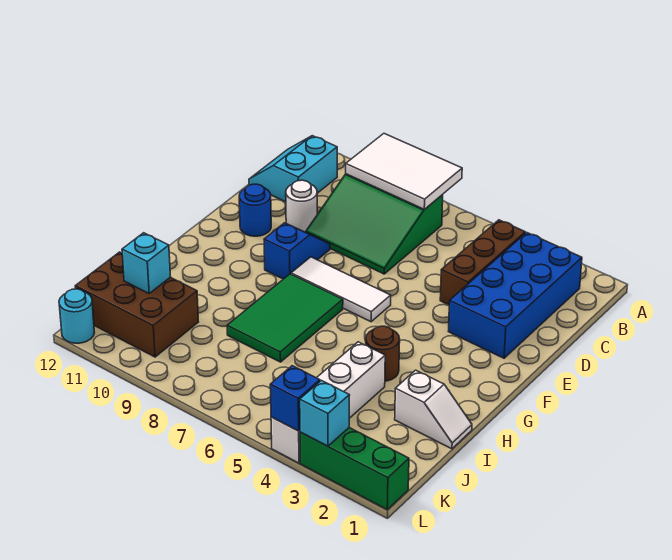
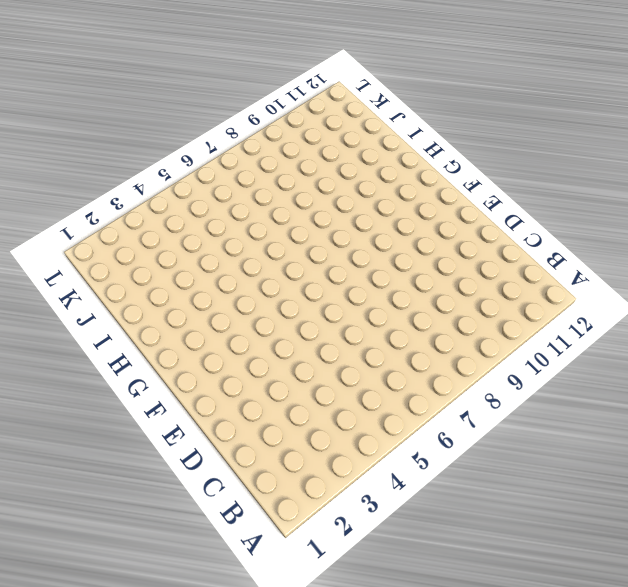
none -> blue 2x4 brick [448,233,582,358]
none -> brown 1x3 brick [440,220,525,305]
none -> green 3x3 slope [306,174,443,274]

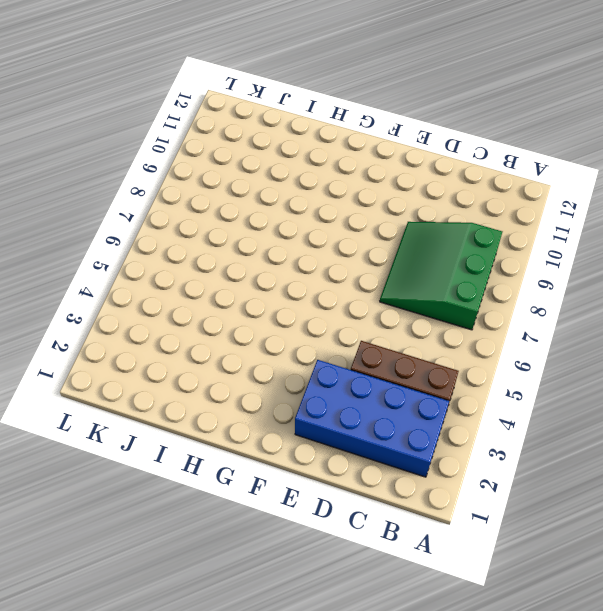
none -> cyan 2x2 slope [249,136,337,202]
none -> white 1x1 round brick [286,180,317,232]
none -> blue 1x2 slope [264,223,330,279]

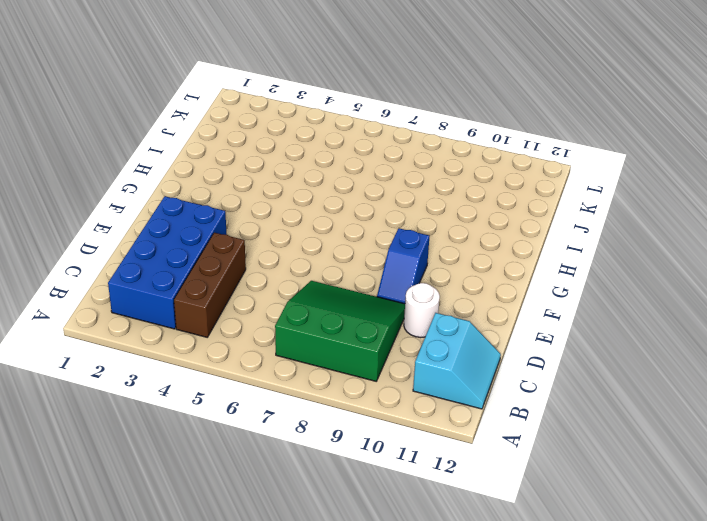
none -> blue 1x1 round brick [239,184,271,236]
none -> white 1x3 tile [291,257,391,322]
none -> green 2x3 tile [227,274,343,362]

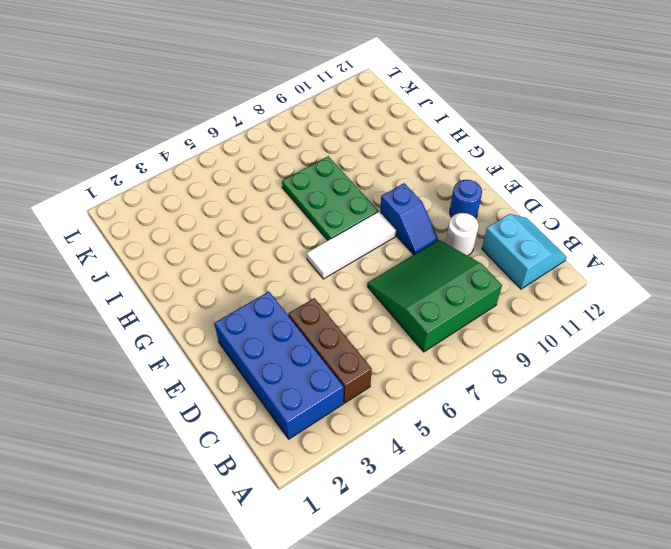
green 2x3 plate [282,156,378,240] -> green 2x3 tile [227,274,343,362]
none -> brown 1x1 round brick [366,326,400,381]
none -> white 1x2 slope [395,370,472,449]
none -> white 1x4 brick [271,342,385,463]

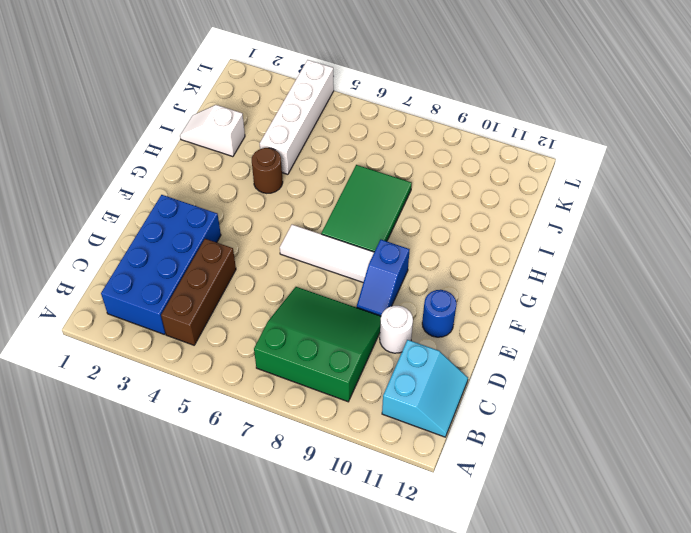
none -> brown 2x3 brick [75,252,198,357]
none -> green 1x3 brick [300,428,409,510]
none -> cyan 1x1 round brick [59,289,95,343]

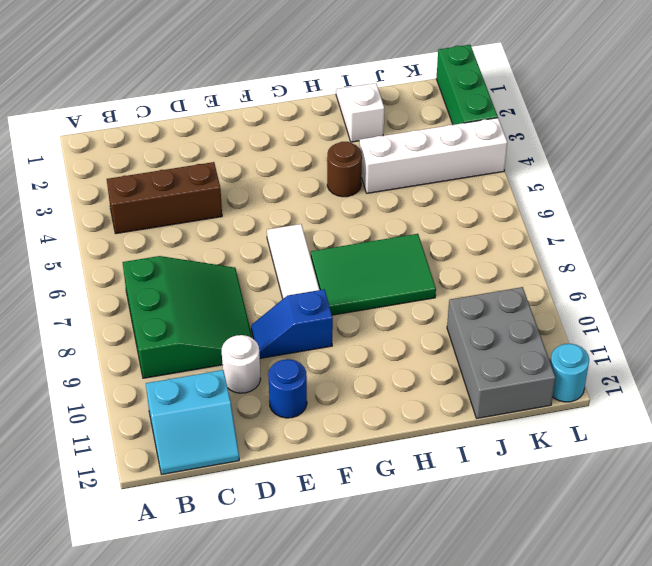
grey 2x3 brick [447,287,555,418] -> brown 2x3 brick [75,252,198,357]
none -> blue 2x4 brick [448,233,582,358]
none -> white 2x3 tile [346,134,462,210]
none -> cyan 1x1 brick [122,233,171,293]

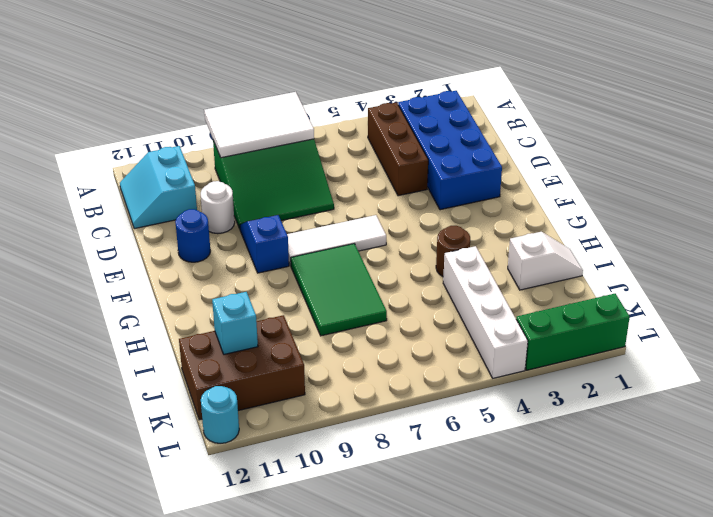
none -> cyan 1x1 brick [300,380,349,446]
none -> blue 1x1 brick [270,366,320,431]

